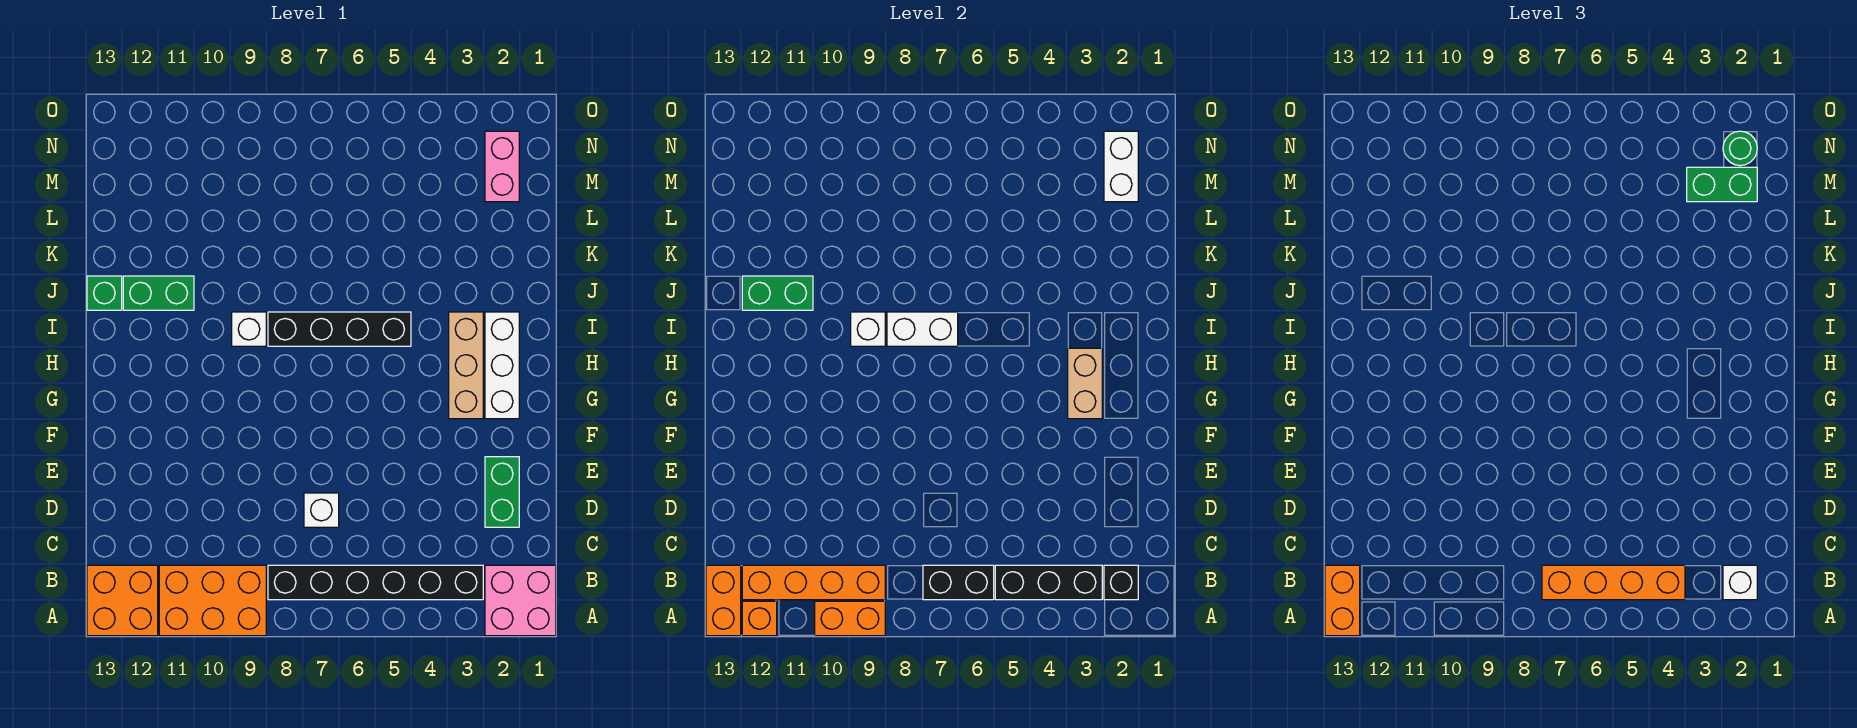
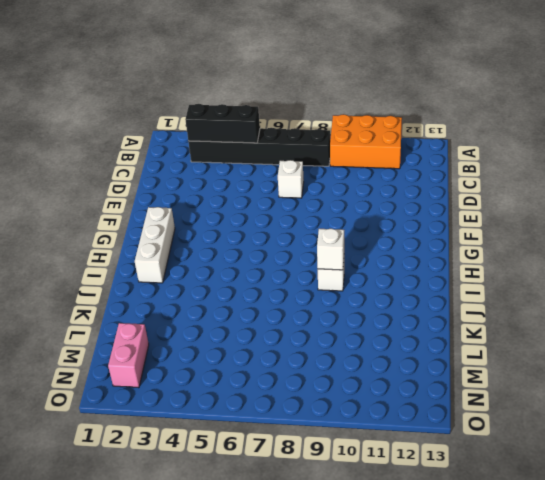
none -> pink 2x2 brick [485,565,556,636]
none -> orange 2x2 brick [87,565,158,636]
none -> green 1x2 brick [485,457,519,527]
none -> tan 1x3 brick [449,312,483,419]

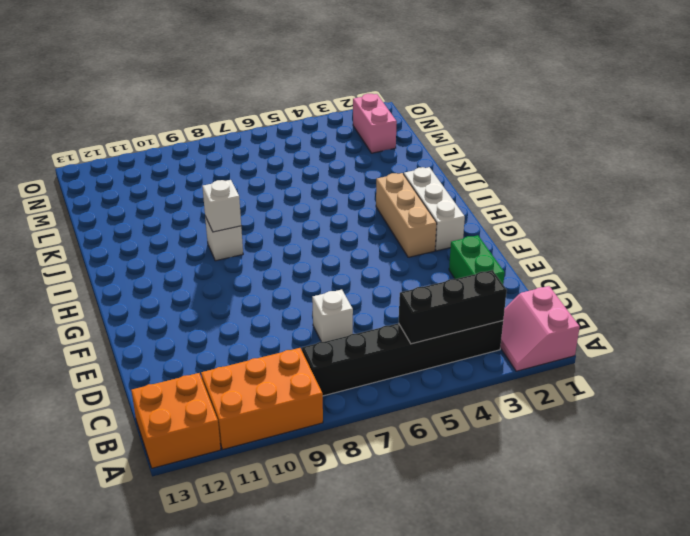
pink 2x2 slope [500,286,580,371] -> pink 2x2 brick [485,565,556,636]
none -> black 1x4 brick [268,312,411,346]
none -> green 1x2 brick [123,276,194,310]
none -> green 1x1 brick [87,276,122,310]
none -> orange 1x2 brick [815,601,885,636]

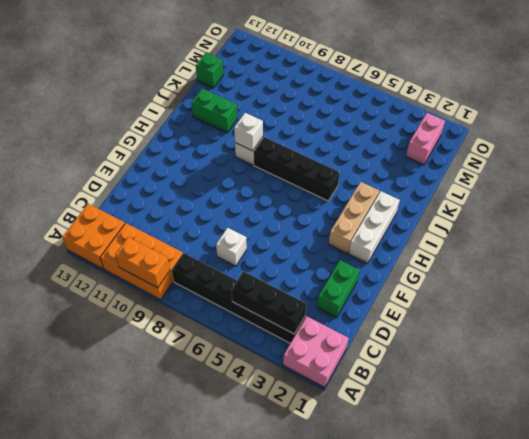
green 1x1 brick [196,53,223,88] -> green 1x1 brick moved to [87,276,122,310]
none -> orange 1x1 brick [742,601,777,636]
none -> orange 1x2 brick [706,565,741,636]
none -> black 1x1 brick [1104,565,1138,600]
none -> black 1x2 brick [923,565,994,600]

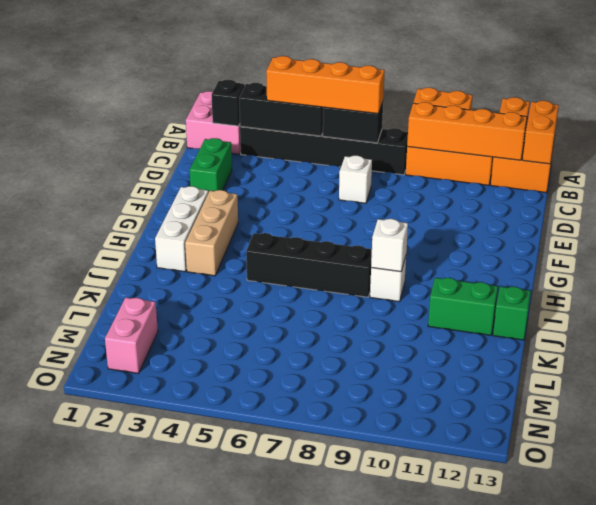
none -> tan 1x2 brick [1068,348,1102,419]
none -> white 1x2 brick [887,312,958,346]
none -> green 1x2 brick [742,276,813,310]
none -> white 1x2 brick [1104,131,1138,202]

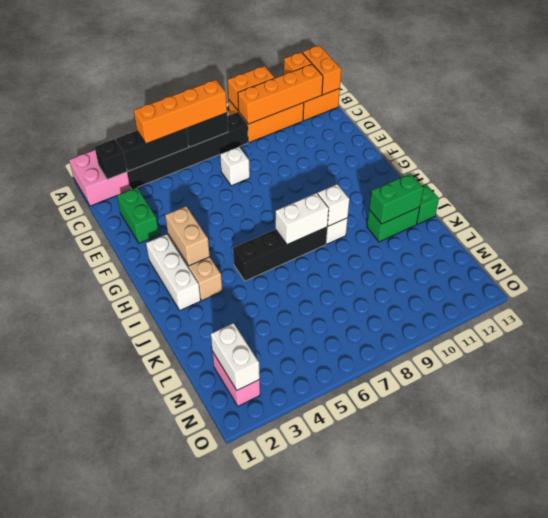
none -> orange 1x2 brick [1325,565,1360,636]
none -> white 1x1 brick [1723,565,1757,600]
none -> green 1x2 brick [1687,167,1757,202]
none -> green 1x1 round brick [1723,131,1757,166]

